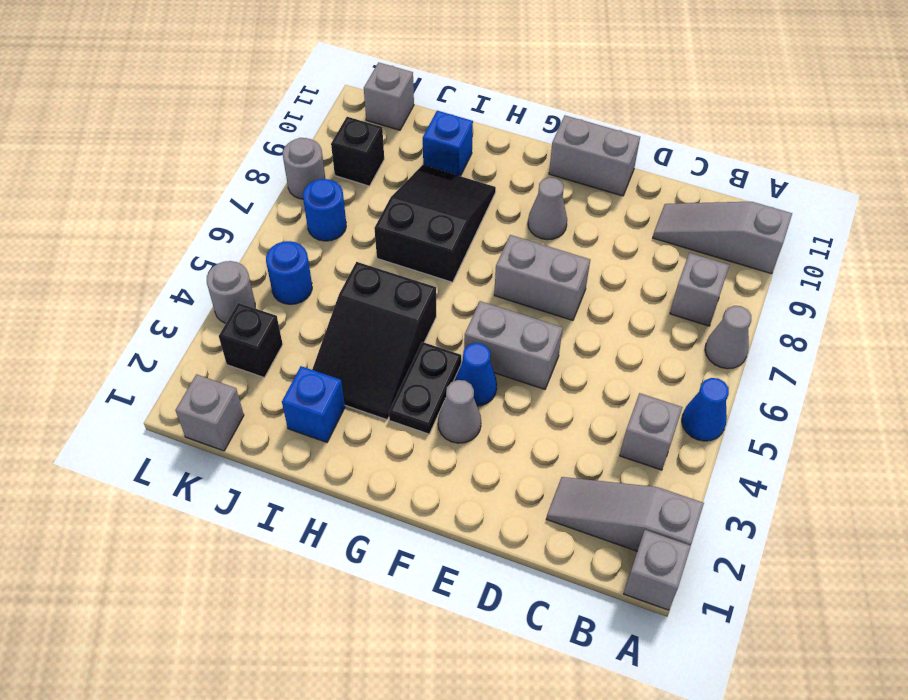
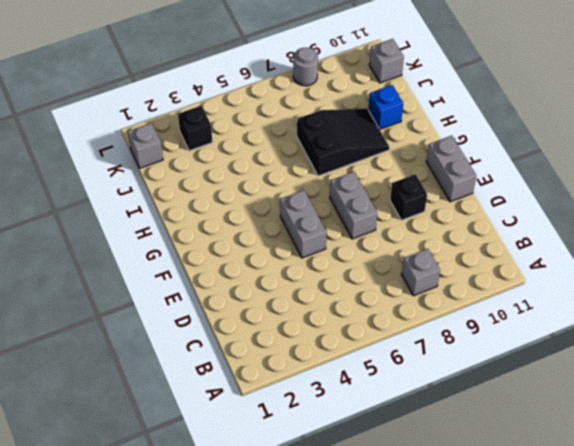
black 1x1 brick [390,174,427,220] -> black 1x1 brick moved to [331,117,384,186]
none -> grey 1x1 brick [624,530,691,610]
none -> grey 1x3 slope [547,477,704,551]
none -> blue 1x1 cone [682,378,729,441]

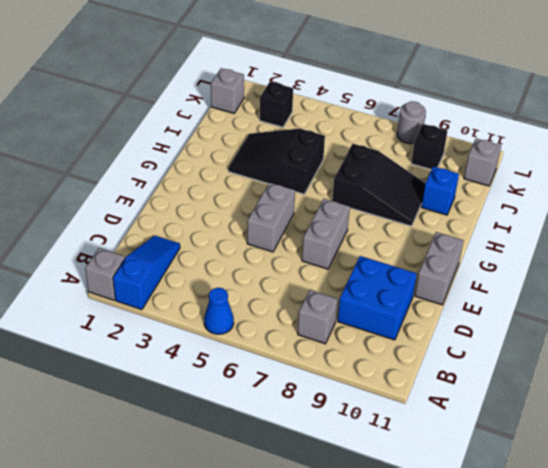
blue 1x3 slope [113,235,180,310] -> grey 1x3 slope [547,477,704,551]
blue 2x2 brick [338,256,417,340] -> grey 1x3 slope [653,202,792,274]
none -> grey 1x1 cone [705,306,751,369]
none -> grey 1x1 brick [620,393,682,470]
none -> grey 1x1 cone [438,380,481,443]

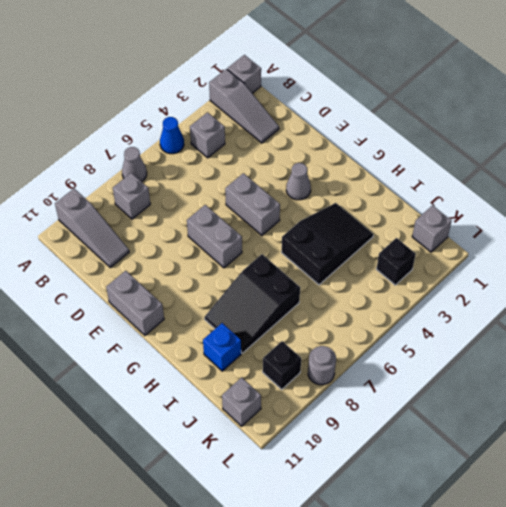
none -> blue 1x1 cone [455,343,497,406]
none -> grey 1x1 cone [528,177,567,240]
none -> black 1x2 plate [389,342,461,434]

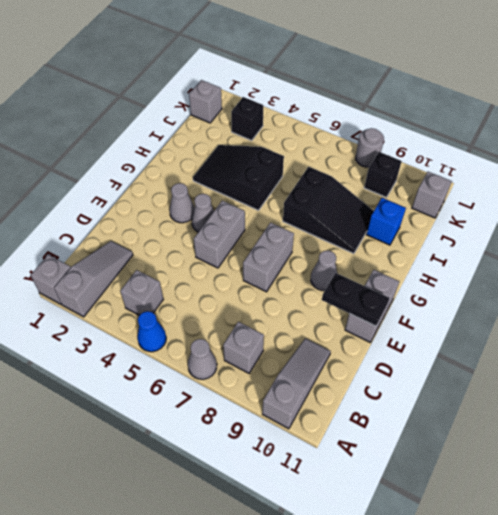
black 1x2 plate [322,273,390,326] -> black 1x2 plate moved to [389,342,461,434]
grey 1x1 cone [192,194,214,232] -> blue 1x1 cone [455,343,497,406]
none -> blue 1x1 brick [282,366,345,442]
none -> blue 1x1 round brick [266,241,312,304]
none -> blue 1x1 round brick [303,179,346,241]

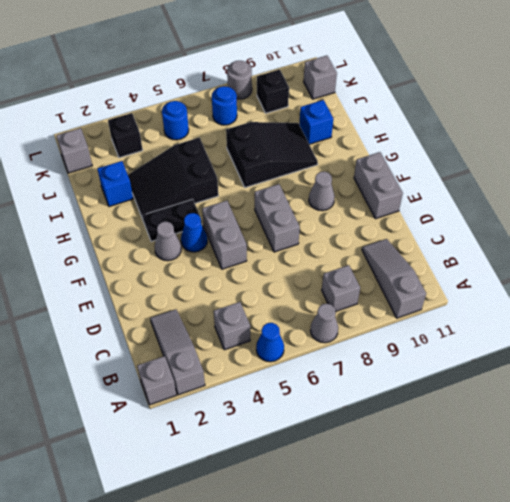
none -> grey 1x1 round brick [207,261,255,323]

